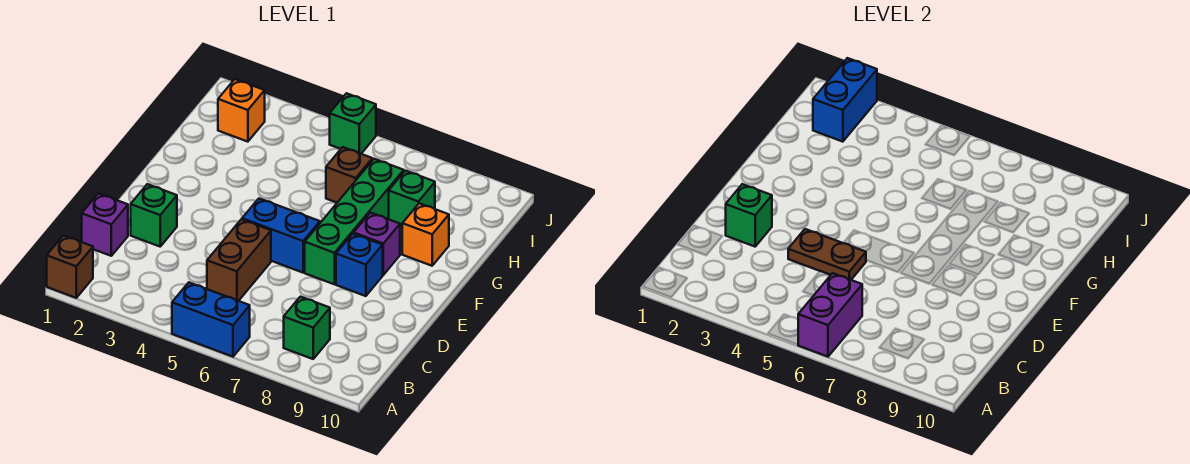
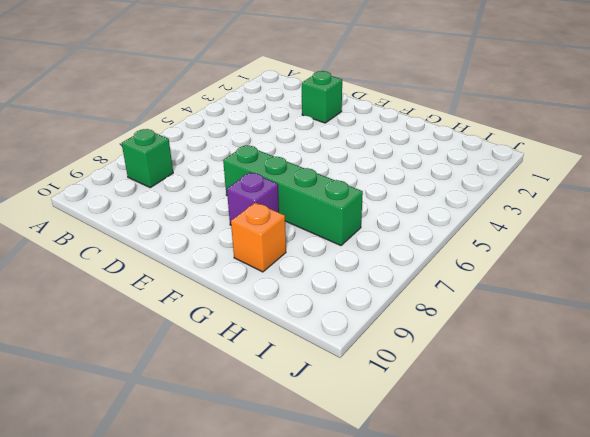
none -> brown 1x1 brick [47,235,93,298]
none -> blue 1x2 brick [172,283,250,357]
none -> purple 1x1 brick [82,193,128,256]

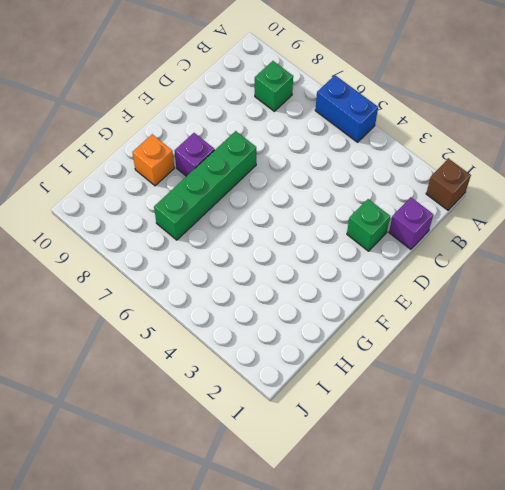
none -> brown 1x2 brick [207,219,271,301]
none -> blue 1x2 brick [242,199,320,273]
none -> blue 1x1 brick [336,234,383,296]

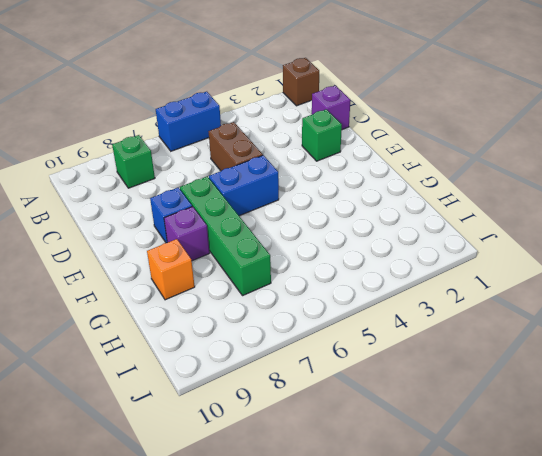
none -> brown 1x1 brick [326,147,372,203]
none -> green 1x1 brick [389,171,435,227]
none -> orange 1x1 brick [218,79,265,142]

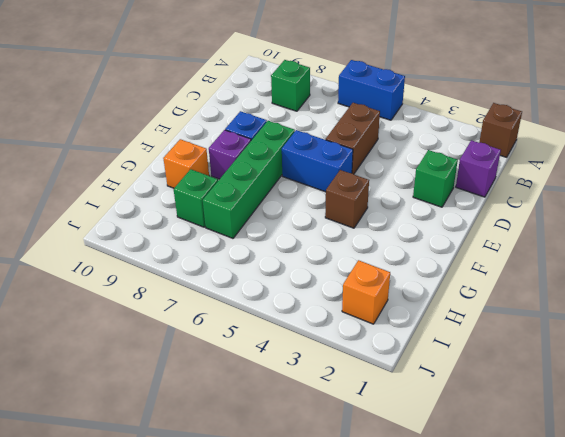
brown 1x1 brick [325,170,369,228] -> brown 1x1 brick moved to [326,147,372,203]
none -> green 1x1 brick [330,93,376,154]
none -> purple 1x2 brick [798,273,862,357]
none -> green 1x1 brick [726,184,772,247]

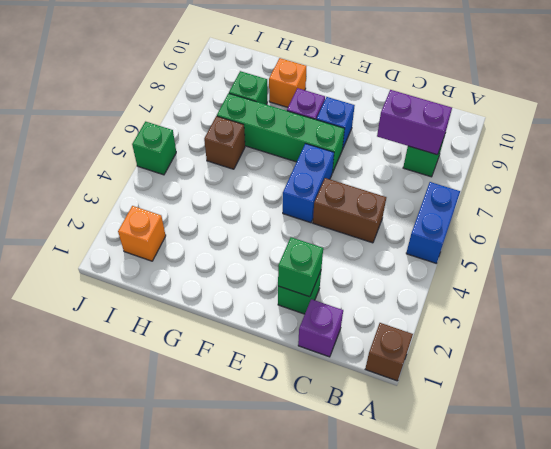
purple 1x2 brick [377,90,452,155] -> purple 1x2 brick moved to [798,273,862,357]
none -> brown 1x2 plate [788,229,866,280]
none -> blue 1x2 brick [813,58,877,142]

